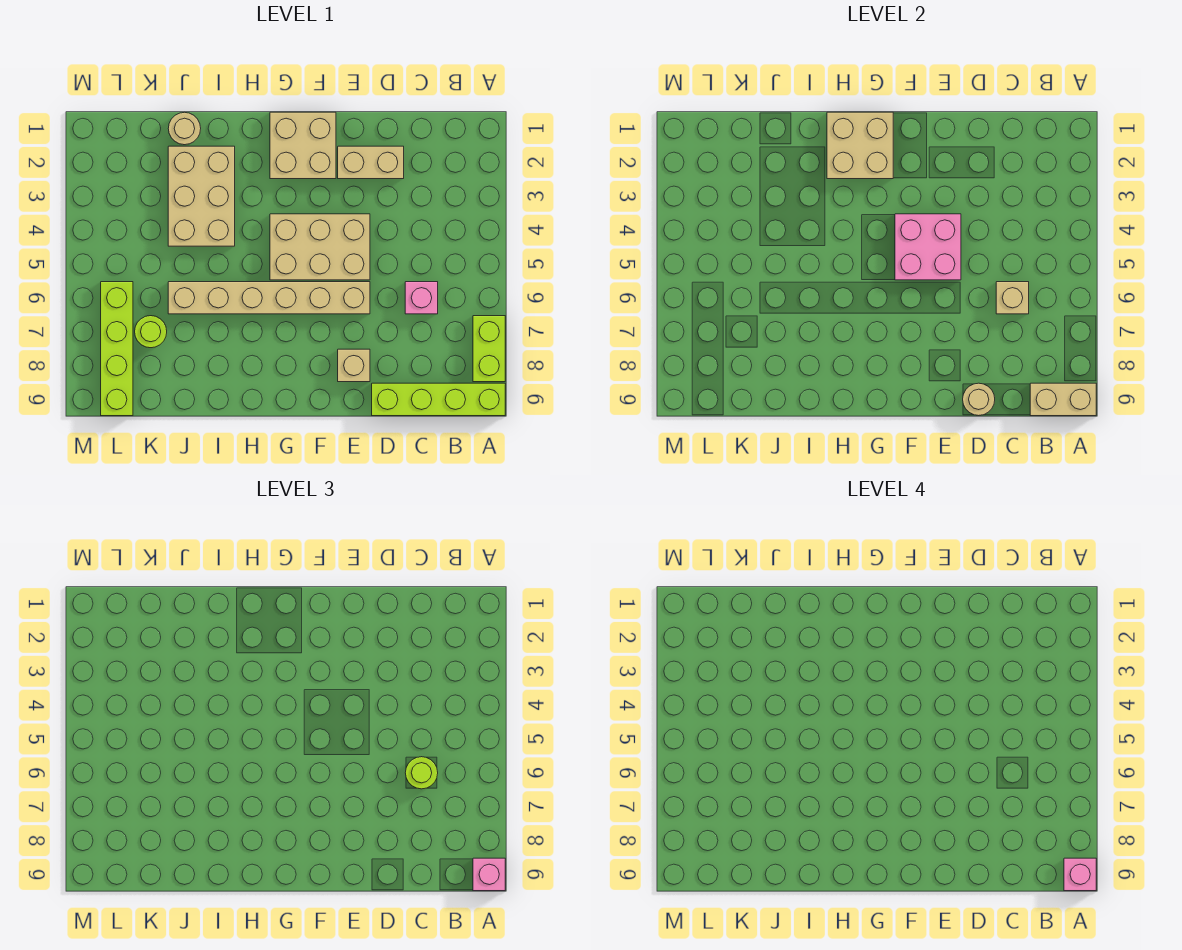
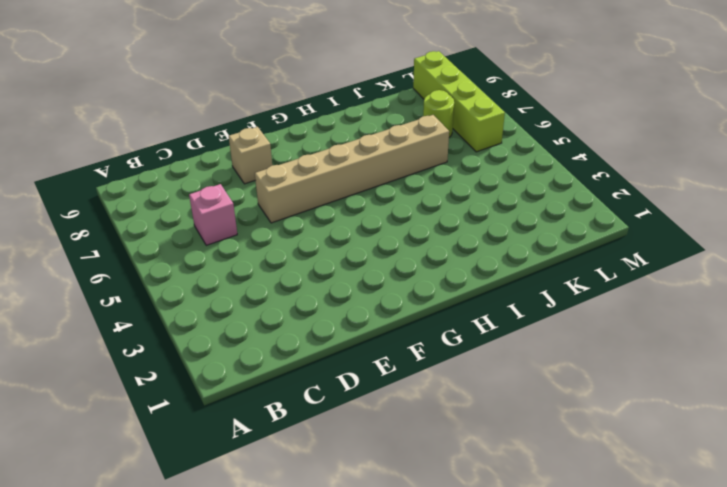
none -> lime 1x2 brick [473,316,505,382]
none -> lime 1x4 brick [372,383,505,416]
none -> tan 1x2 brick [338,146,404,179]

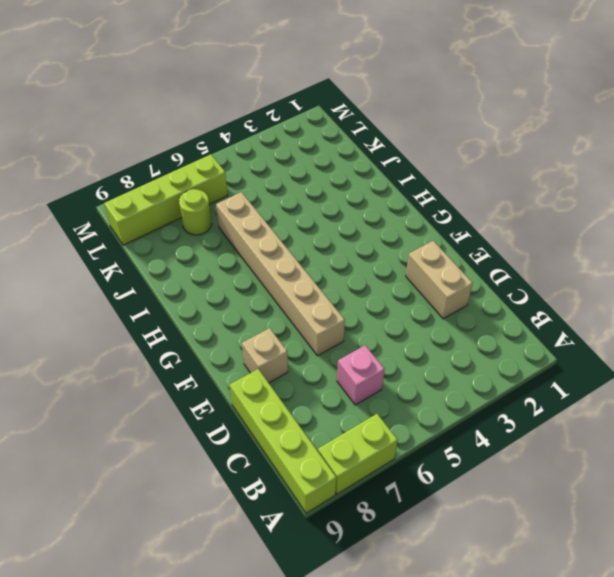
none -> tan 2x3 brick [270,214,370,280]
none -> tan 2x2 brick [270,112,336,179]
none -> tan 2x3 brick [168,146,235,246]

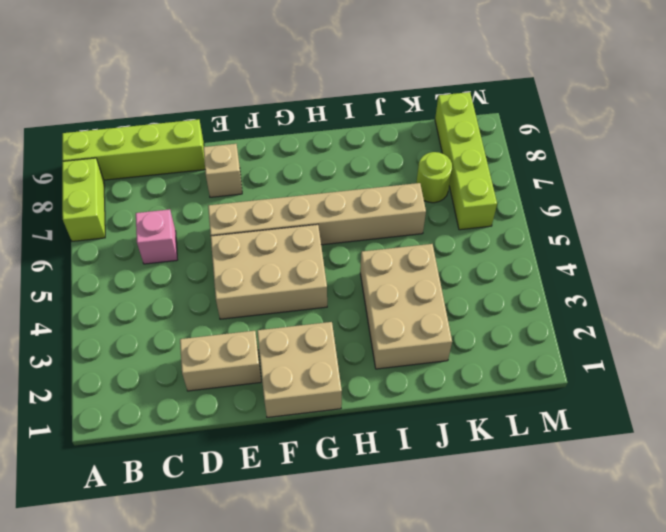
none -> tan 1x1 round brick [168,112,201,145]
none -> tan 1x2 brick [1030,383,1096,416]
none -> tan 1x1 brick [996,282,1029,314]

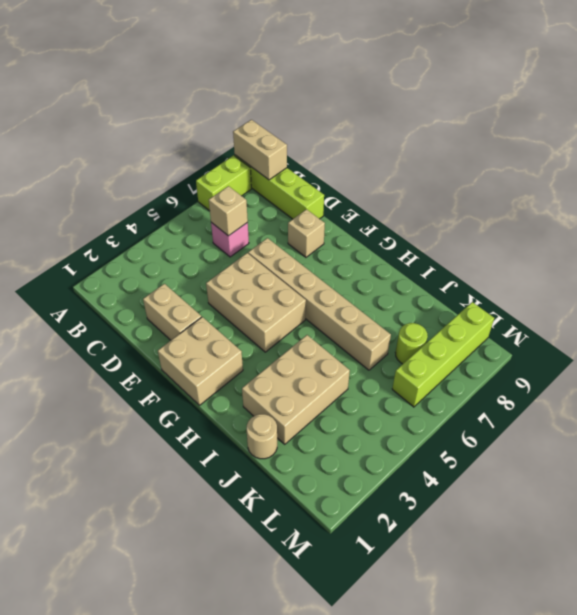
none -> tan 1x1 round brick [963,383,995,416]
none -> pink 2x2 brick [895,214,961,280]
none -> tan 2x2 brick [827,112,893,179]

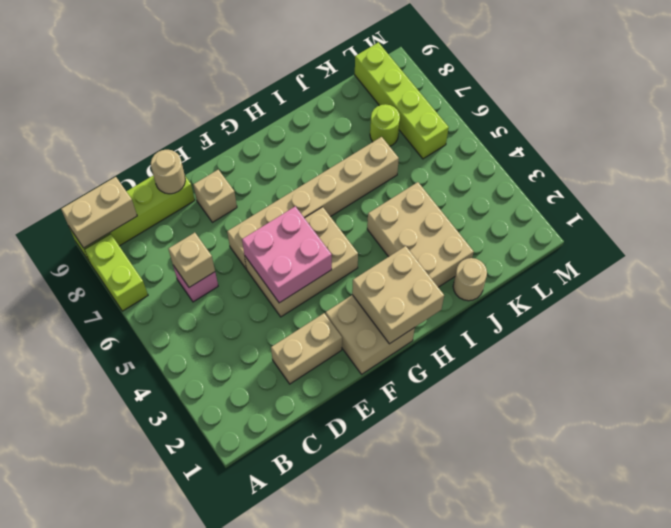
none -> pink 1x1 brick [473,858,505,891]
none -> lime 1x1 round brick [405,757,438,789]
none -> pink 1x1 brick [1064,858,1096,891]

